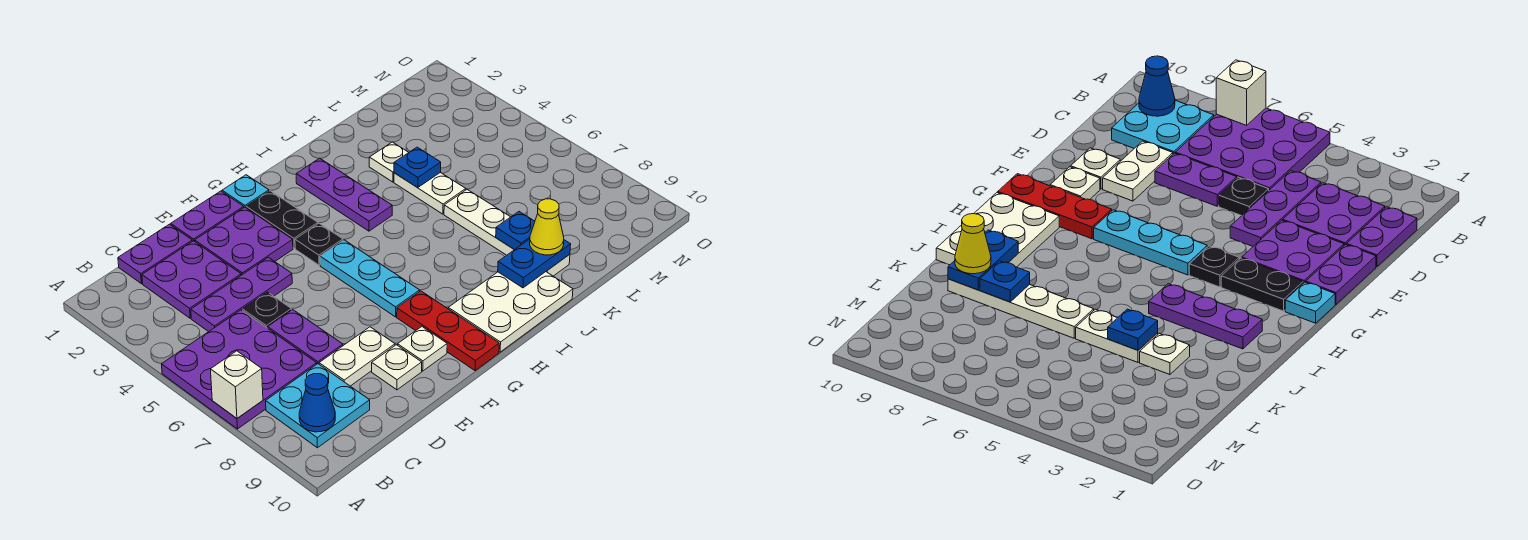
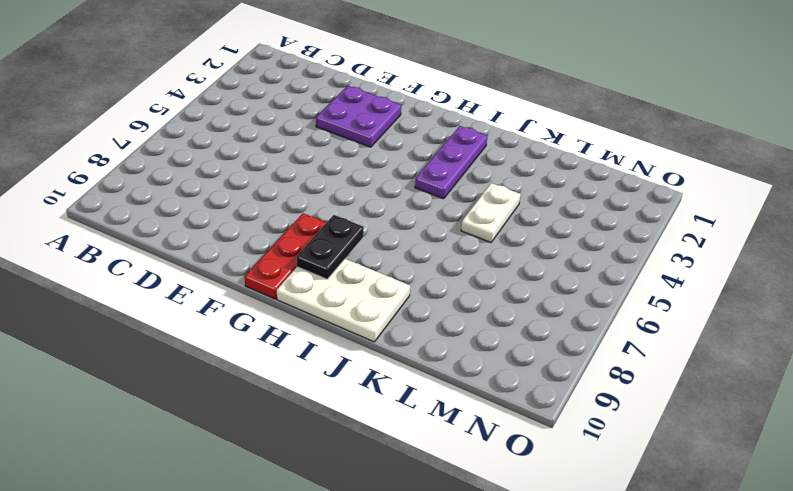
black 1x2 plate [297,215,364,279] -> black 1x2 plate moved to [246,191,318,248]
none -> purple 3x3 plate [162,310,317,429]
none -> cyan 2x2 plate [266,364,370,448]
none -> purple 1x2 plate [118,224,192,284]

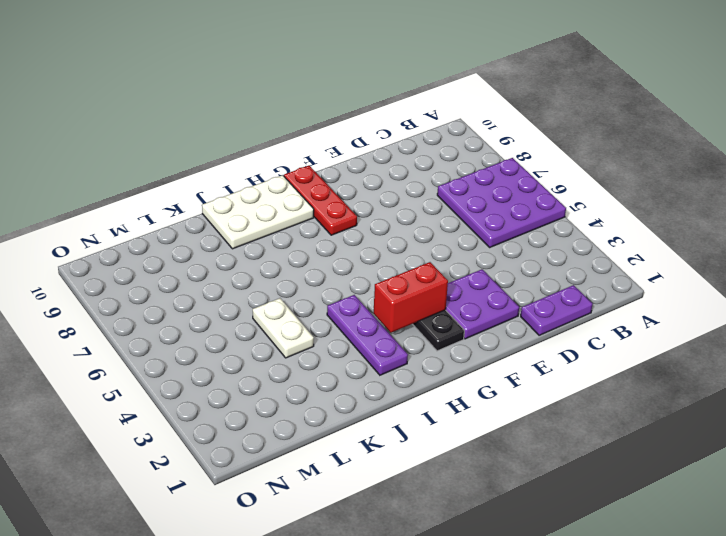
red 1x2 brick [373,262,448,333] -> none
none -> cyan 2x2 plate [266,364,370,448]
none -> purple 2x2 plate [142,241,241,318]
none -> purple 1x3 plate [191,257,292,332]

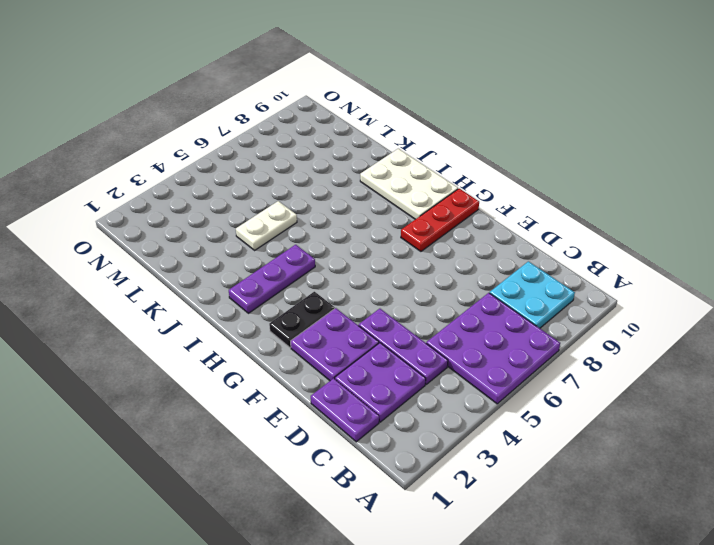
none -> black 1x1 plate [242,292,291,328]
none -> purple 1x2 plate [268,310,343,364]
none -> white 1x2 plate [319,327,395,386]

